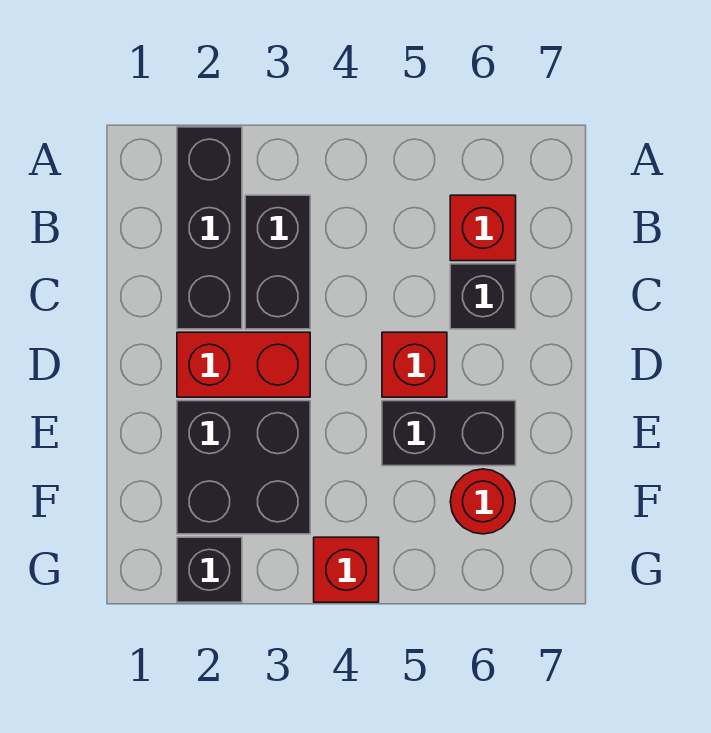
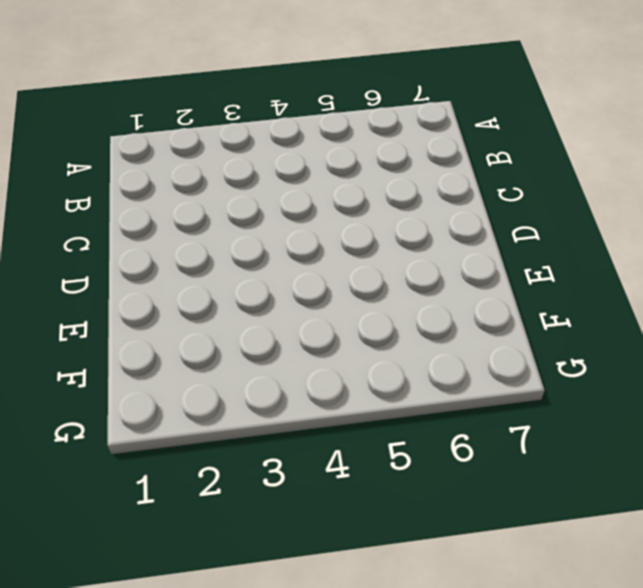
none -> black 1x3 brick [177,127,242,329]
none -> black 1x2 brick [245,195,310,329]

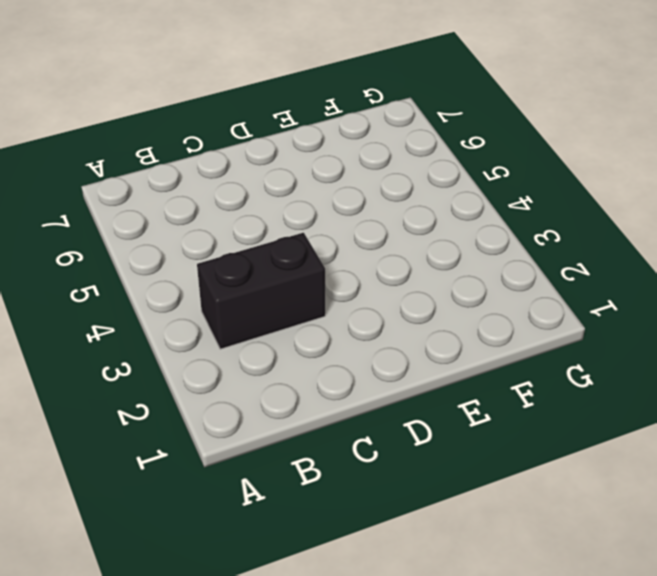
none -> black 1x3 brick [177,127,242,329]
none -> red 1x1 brick [450,195,516,261]

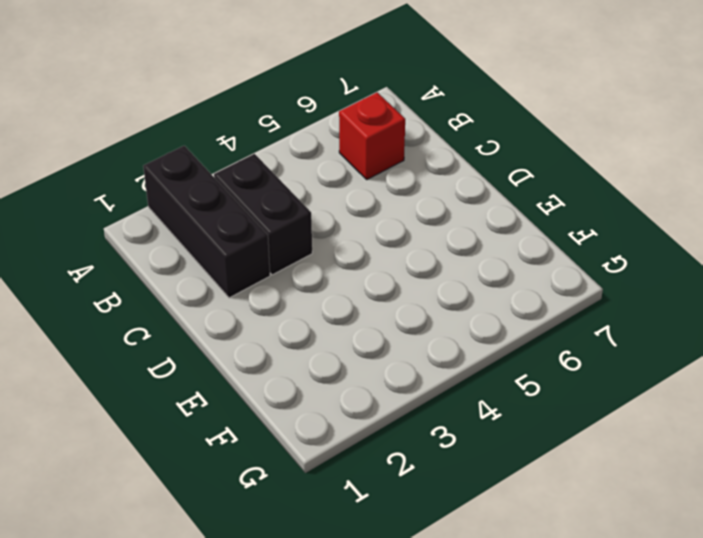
none -> black 1x1 brick [450,264,516,329]
none -> red 1x2 brick [177,332,310,397]

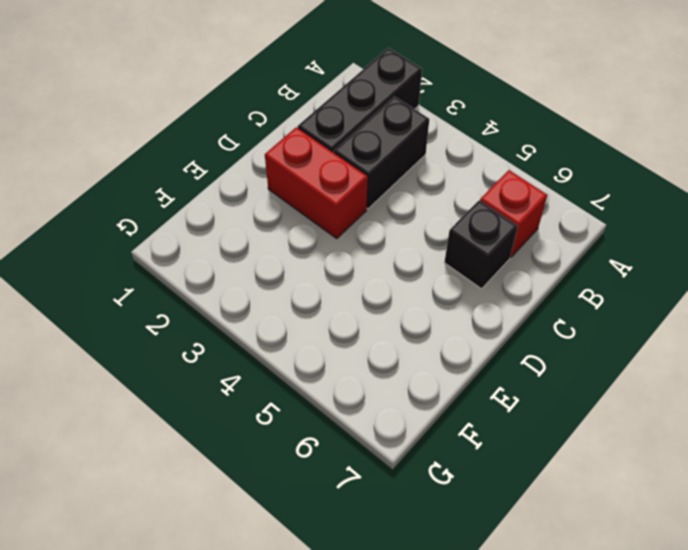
none -> red 1x1 brick [382,332,447,397]
none -> black 2x2 brick [177,401,310,534]

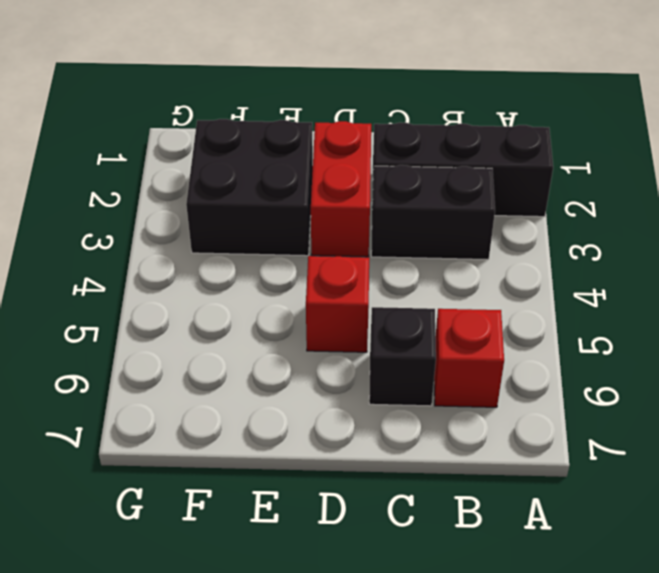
none -> black 1x2 brick [382,401,516,466]
none -> red 1x1 round brick [450,469,515,534]

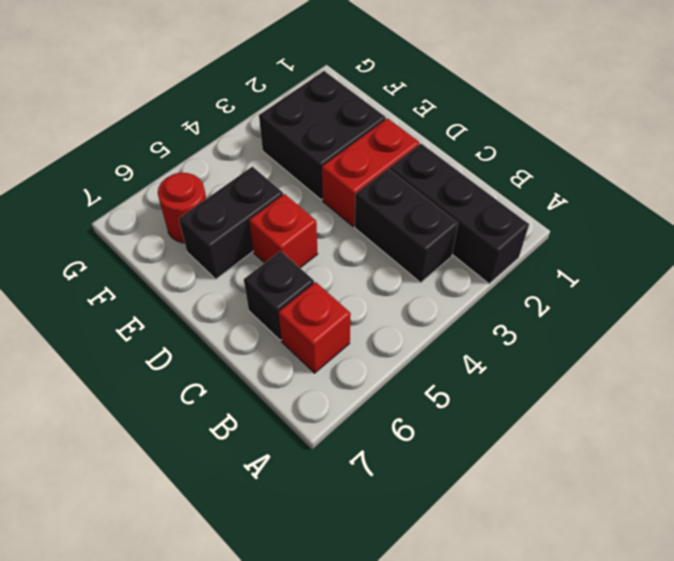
none -> black 1x1 brick [177,537,242,602]
none -> red 1x1 brick [314,537,379,602]

